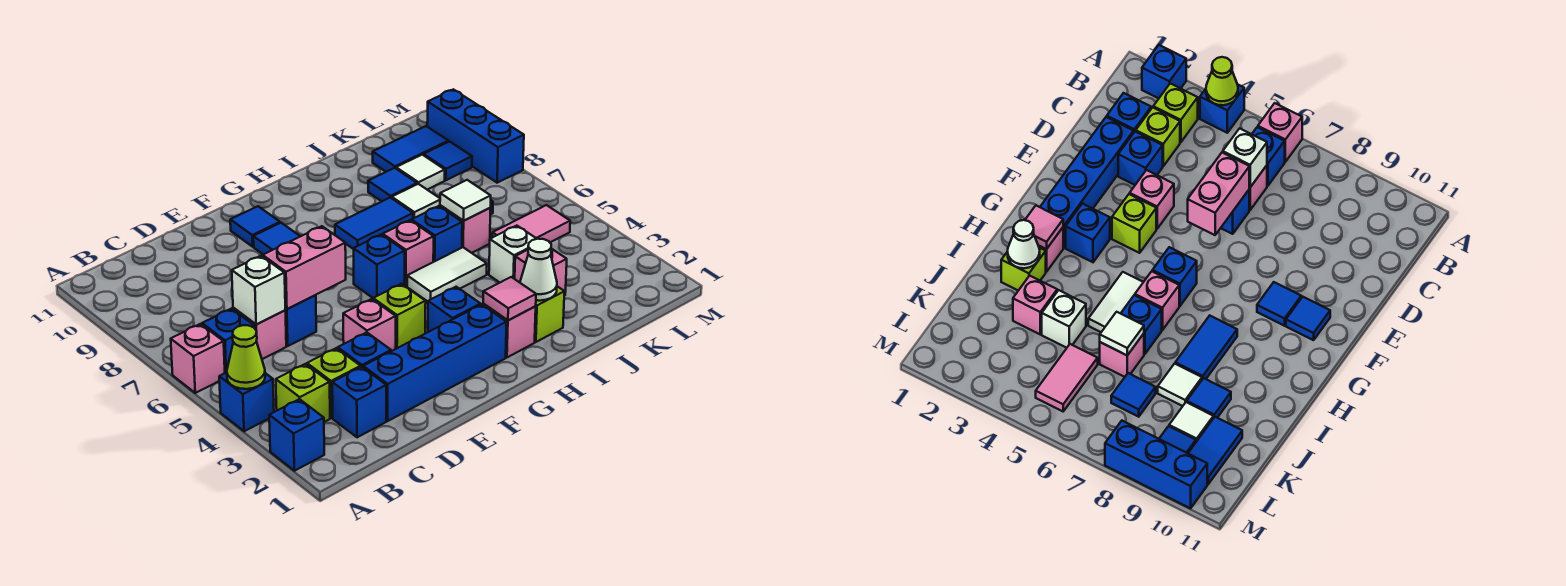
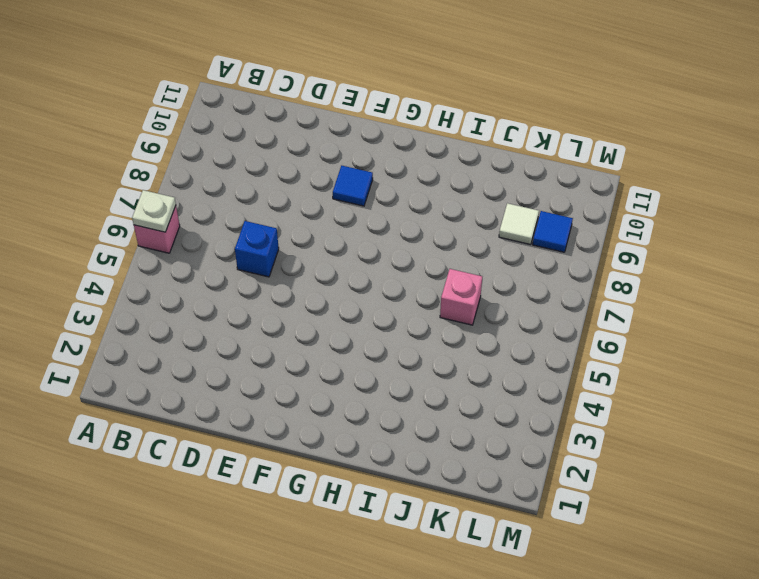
white 1x1 plate [132,190,176,232] -> none
none -> blue 1x1 brick [269,399,324,471]
none -> blue 1x1 brick [219,372,274,431]
none -> lime 1x1 brick [276,364,330,422]
none -> blue 1x1 brick [202,309,255,373]

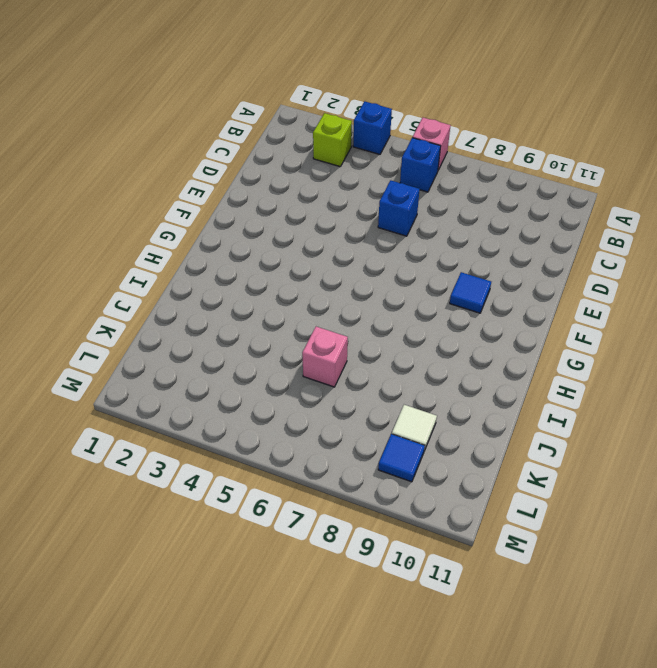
none -> blue 1x1 brick [269,399,324,471]
none -> blue 1x1 brick [332,367,386,437]
none -> lime 1x1 brick [307,348,361,418]
none -> pink 1x1 brick [233,308,286,359]

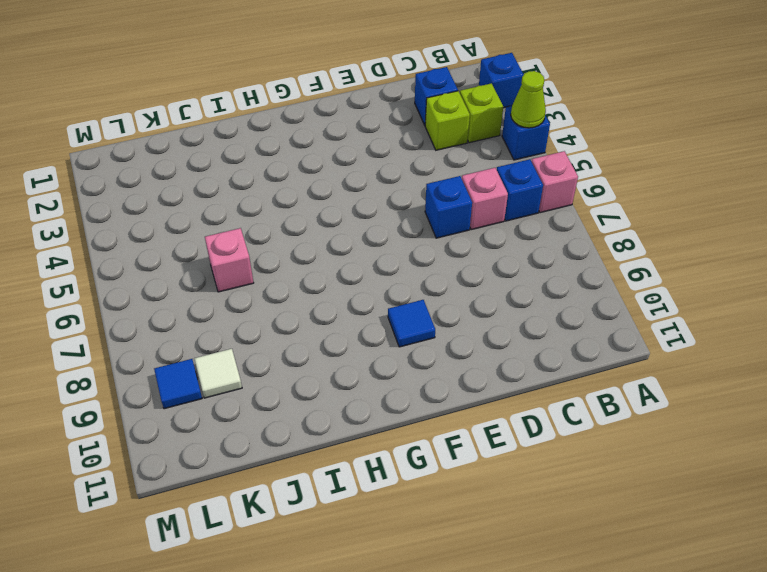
none -> blue 1x4 brick [363,305,507,421]
none -> blue 1x1 brick [338,332,391,367]
none -> pink 1x1 brick [343,299,396,351]
none -> lime 1x1 brick [373,284,426,349]

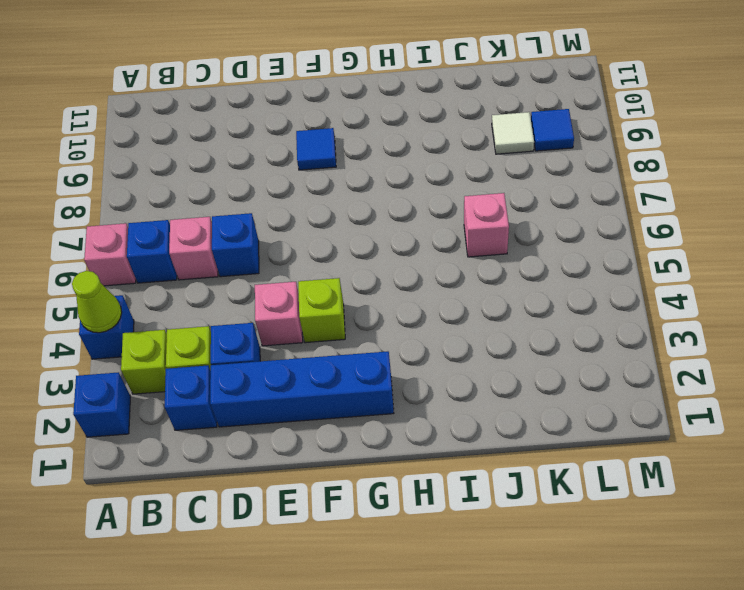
none -> blue 1x1 tile [230,206,280,247]
none -> blue 1x1 brick [428,287,481,332]
none -> blue 1x1 brick [354,235,405,298]
none -> pink 1x1 brick [483,303,536,357]

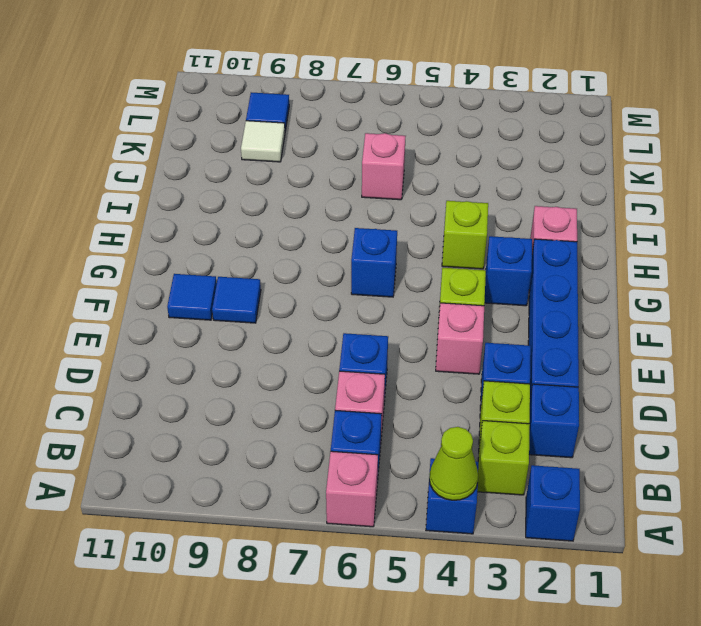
lime 1x1 brick [442,201,488,269] -> lime 1x1 brick moved to [535,286,564,342]
none -> white 1x2 tile [407,247,487,302]
none -> pink 1x1 brick [383,220,434,286]
none -> blue 1x2 tile [335,197,413,249]
none -> blue 1x1 brick [412,206,462,262]

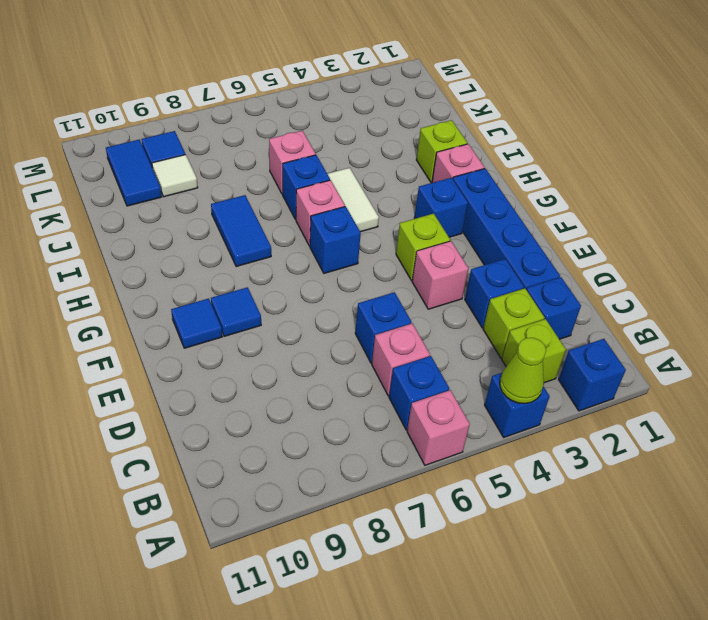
none -> pink 1x1 brick [515,249,567,296]
none -> white 1x1 brick [489,226,536,282]
none -> white 1x1 tile [392,184,440,218]
none -> blue 1x1 tile [368,168,417,201]

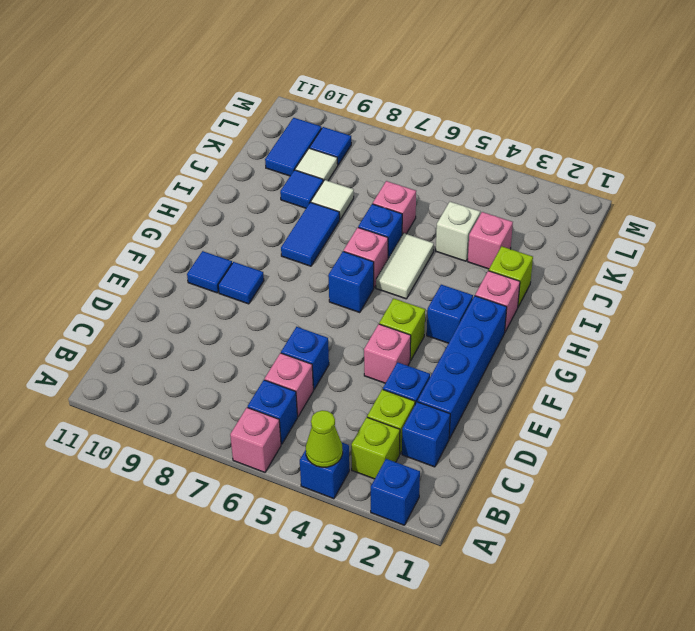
none -> pink 1x2 tile [492,205,570,242]
none -> blue 1x1 tile [1111,373,1156,417]
none -> blue 1x3 brick [427,89,524,183]
none -> white 1x1 brick [232,256,286,324]

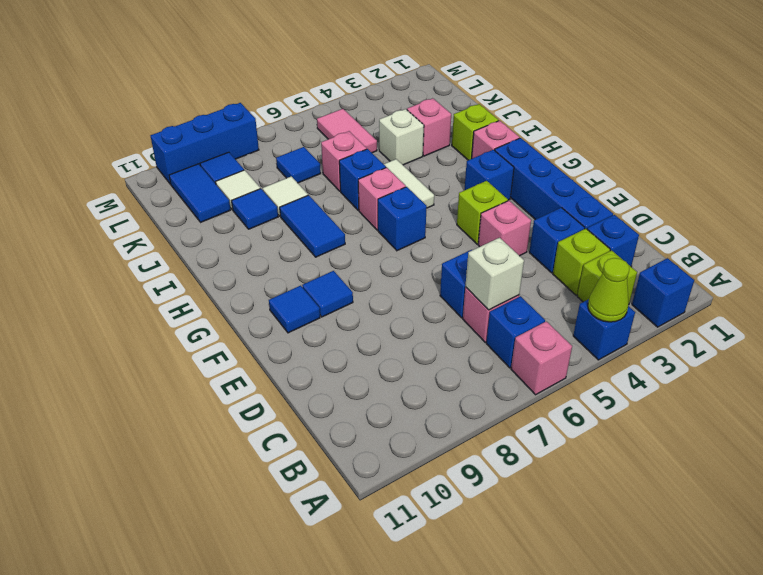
none -> pink 1x2 brick [263,226,346,309]
none -> pink 1x1 tile [483,277,536,320]
none -> white 1x1 cone [520,239,557,301]
none -> white 1x1 tile [440,180,491,221]

